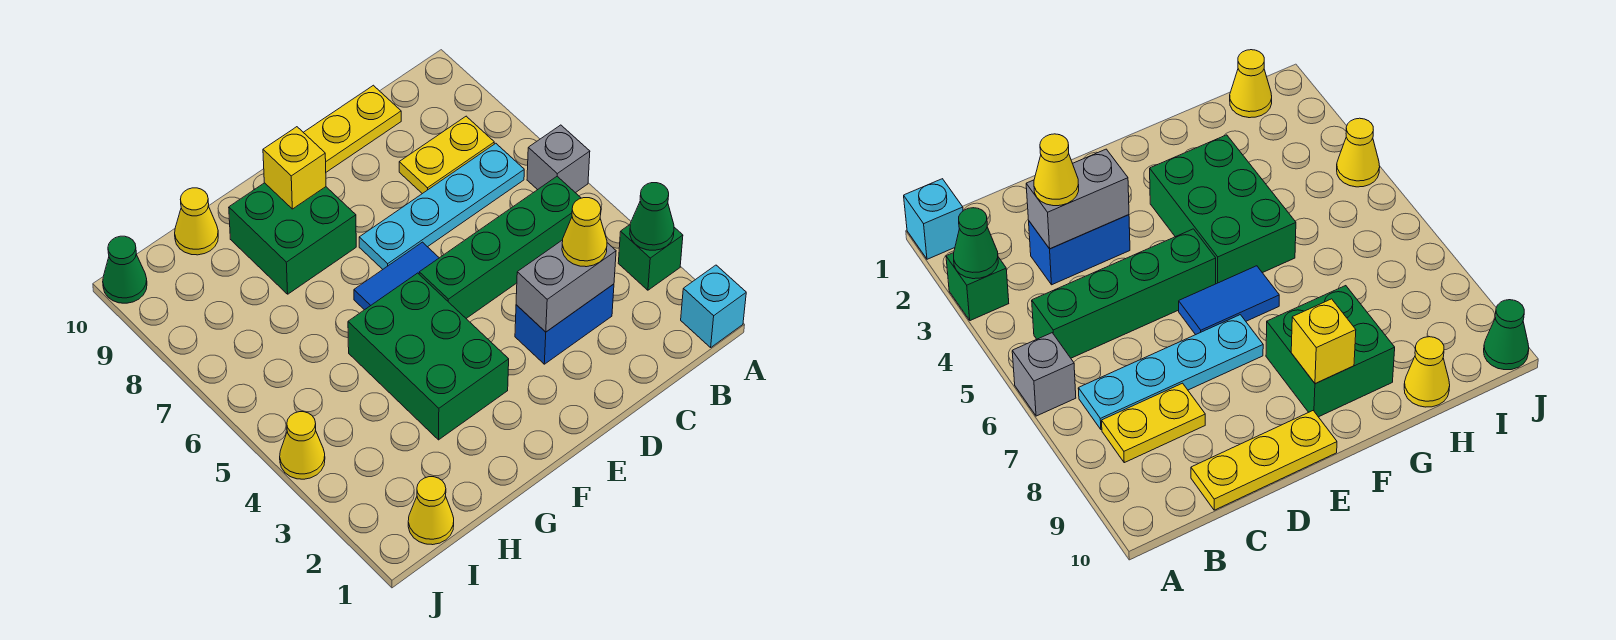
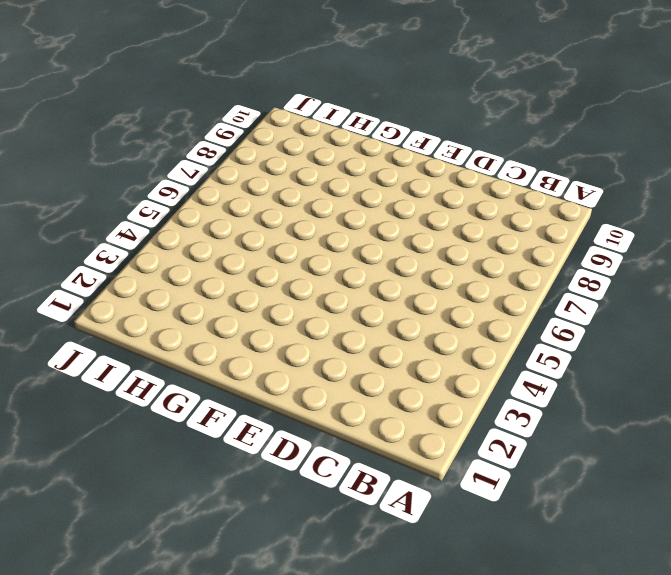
none -> cyan 1x1 brick [681,265,746,347]
none -> green 1x1 brick [618,225,683,290]
none -> grey 1x1 brick [527,125,590,193]

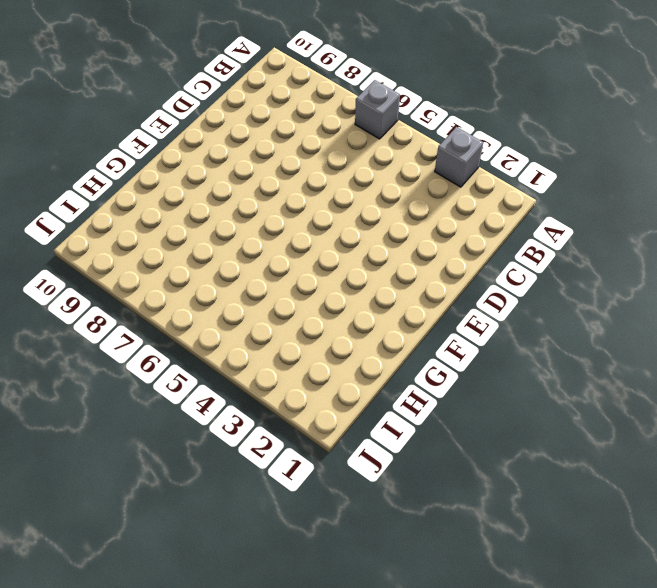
grey 1x1 brick [435,127,483,187] -> green 1x1 brick [618,225,683,290]
none -> cyan 1x1 brick [681,265,746,347]
none -> green 1x4 brick [419,176,581,318]
none -> cyan 1x4 plate [359,143,524,269]

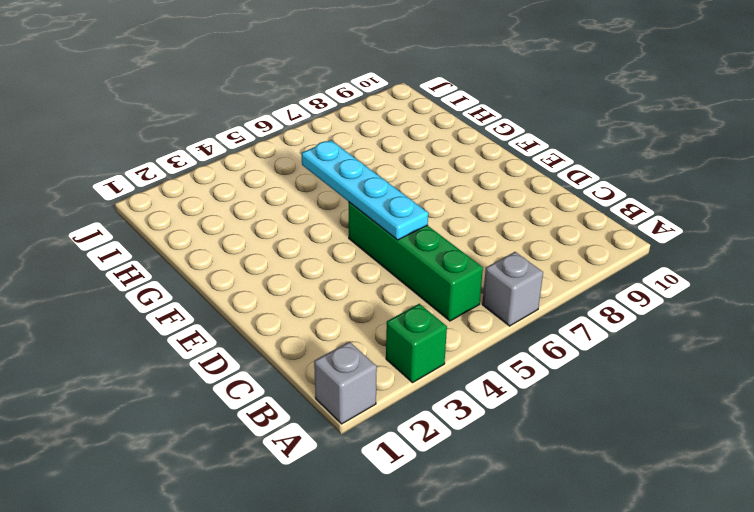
grey 1x1 brick [314,342,377,424] -> cyan 1x1 brick [681,265,746,347]
cyan 1x4 plate [301,140,428,240] -> cyan 1x4 plate moved to [359,143,524,269]
none -> yellow 1x2 plate [399,116,494,194]
none -> blue 1x2 brick [515,284,614,364]
none -> yellow 1x3 plate [303,85,401,172]

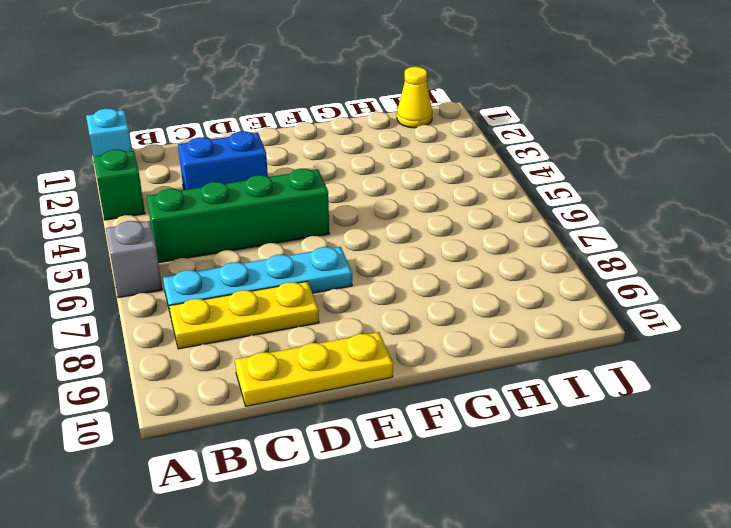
yellow 1x3 plate [170,281,319,349] -> yellow 1x2 plate [399,116,494,194]
none -> blue 1x2 tile [354,242,439,310]
none -> green 2x3 brick [348,273,509,440]
none -> green 2x2 brick [229,183,356,294]

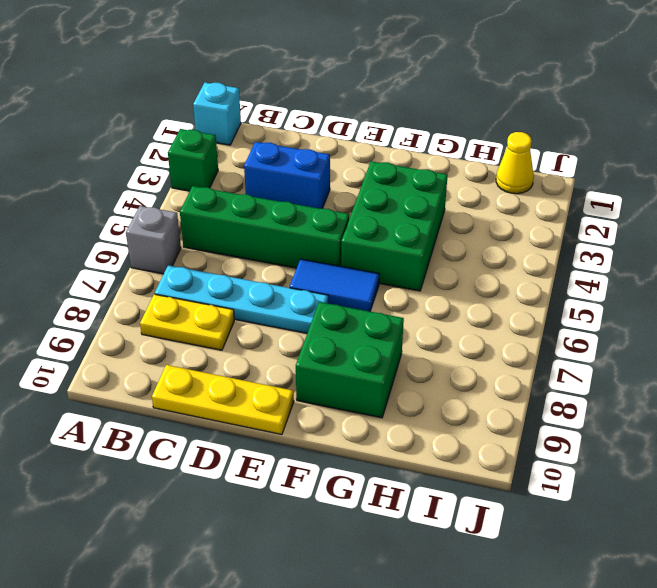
none -> yellow 1x1 cone [175,188,218,255]
none -> yellow 1x1 cone [280,412,325,479]
none -> green 1x1 cone [103,236,147,303]

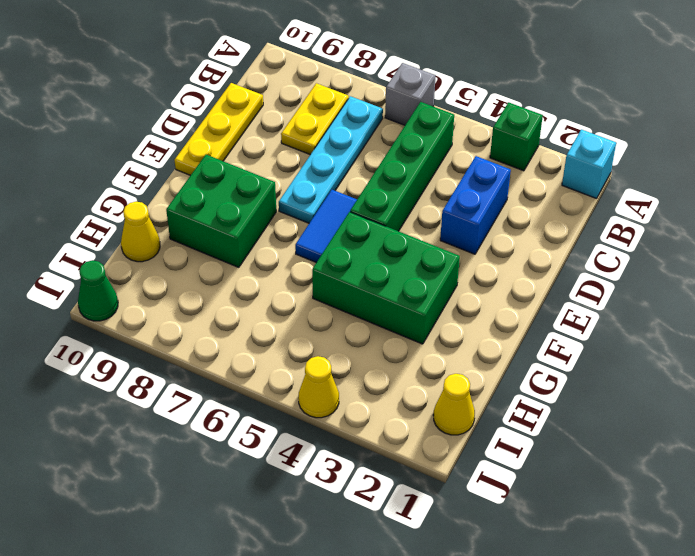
none -> green 1x1 cone [630,183,674,250]
none -> grey 1x2 brick [516,240,616,332]
none -> yellow 1x1 brick [263,127,326,209]

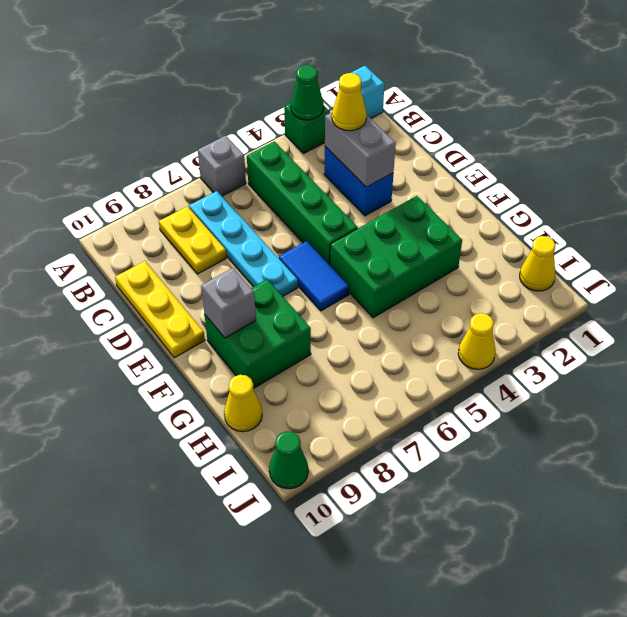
grey 1x1 brick [201,268,256,338] -> yellow 1x1 brick [263,127,326,209]

